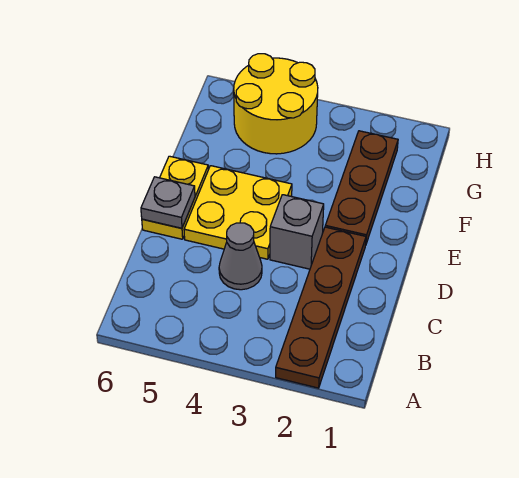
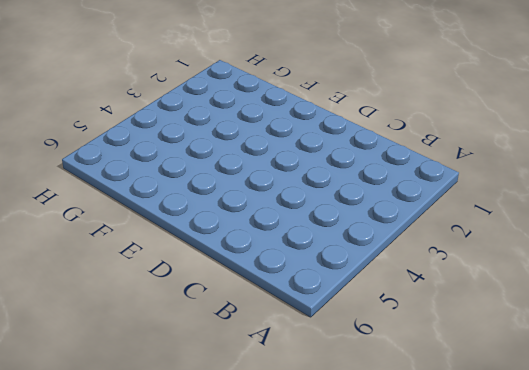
none -> brown 1x4 plate [276,227,366,388]
none -> grey 1x1 cone [219,223,262,290]

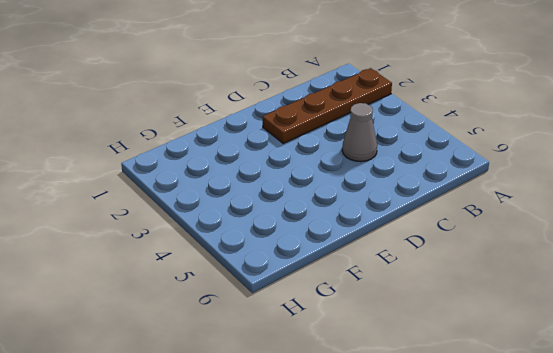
none -> grey 1x1 brick [270,195,324,269]
none -> yellow 2x2 plate [184,166,292,259]

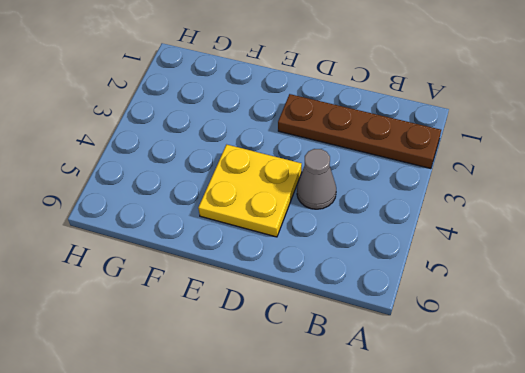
none -> grey 1x1 brick [270,195,324,269]
none -> yellow 1x2 plate [142,156,208,239]

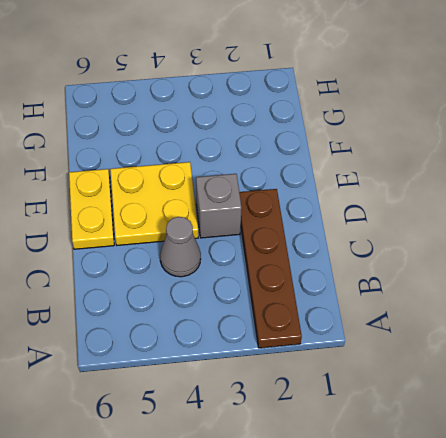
none -> brown 1x3 plate [325,131,398,246]
none -> yellow 2x2 round brick [234,54,318,154]

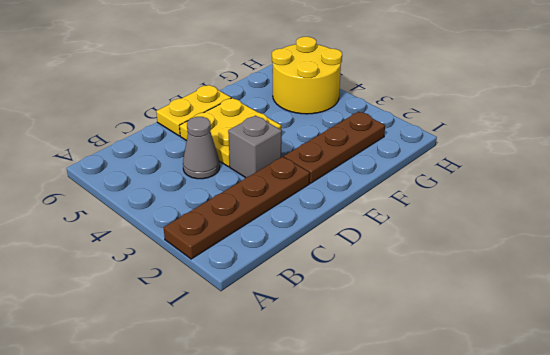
none -> grey 1x1 plate [141,177,195,228]

